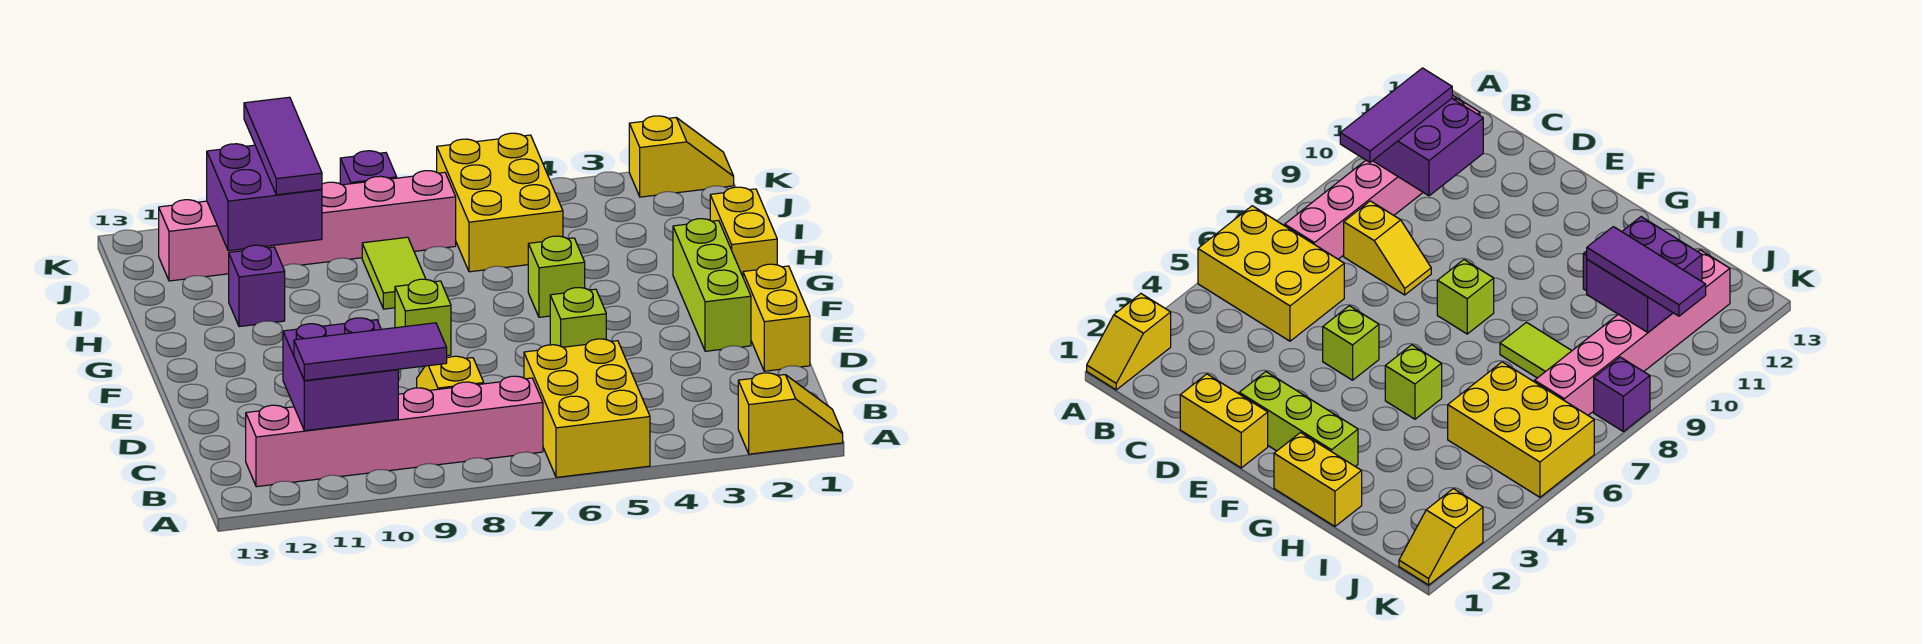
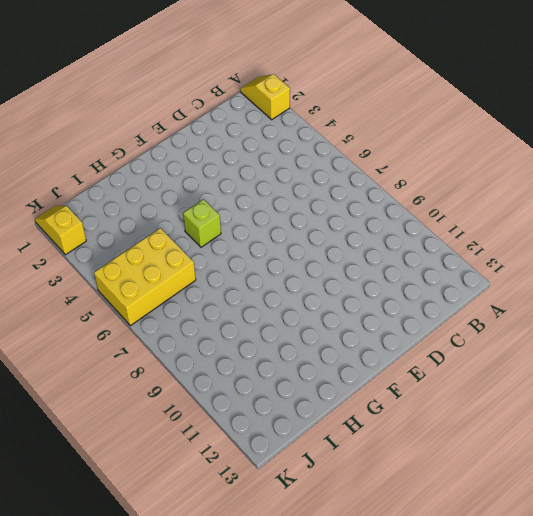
none -> yellow 2x3 brick [524,339,650,477]
none -> pink 1x6 brick [246,376,543,487]
none -> yellow 1x2 slope [417,356,484,390]

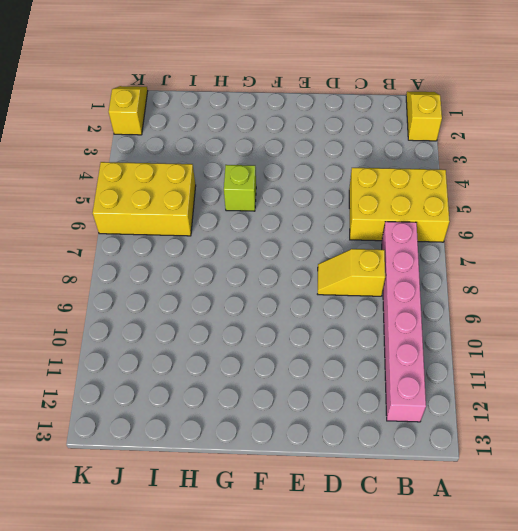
none -> yellow 1x2 brick [743,264,810,371]
none -> lime 1x3 brick [673,219,751,351]
none -> lime 1x1 brick [550,288,606,347]

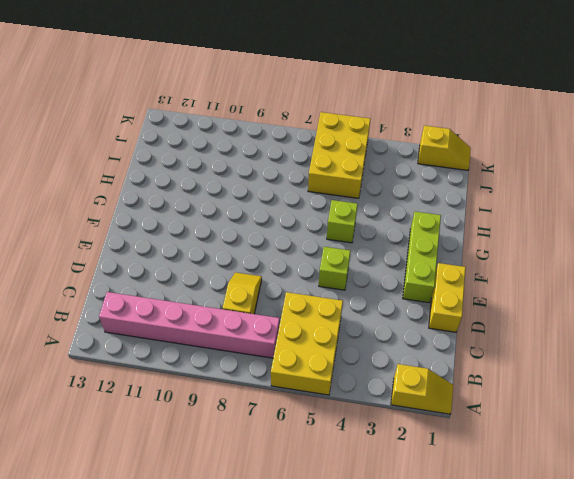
none -> lime 1x1 brick [395,279,451,356]
none -> yellow 1x2 brick [710,187,777,276]
none -> lime 1x2 tile [362,237,426,309]

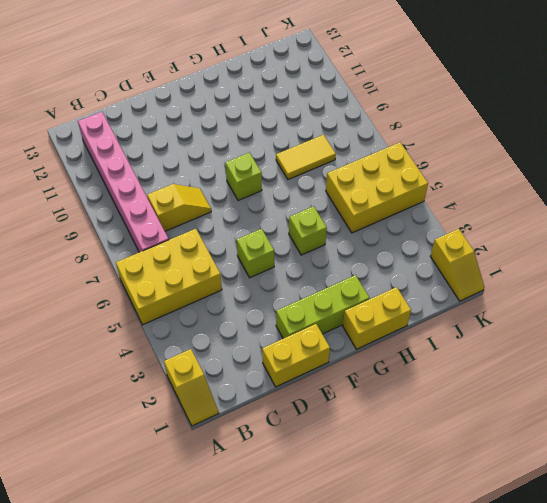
yellow 1x2 tile [276,135,336,179] -> lime 1x2 tile [362,237,426,309]
none -> purple 1x1 brick [229,245,285,327]
none -> pink 1x6 brick [159,171,456,281]
none -> purple 1x1 brick [340,151,397,185]

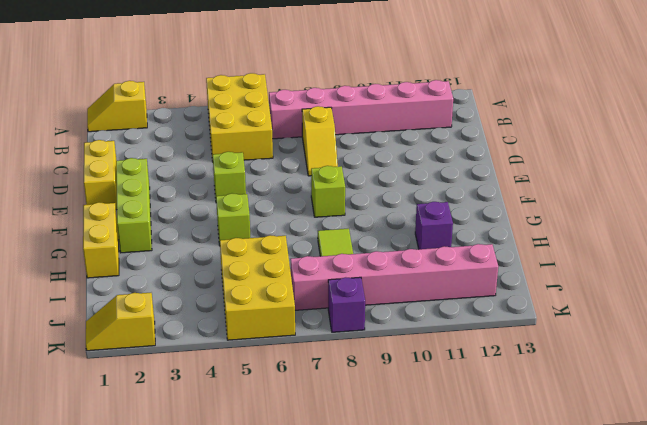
none -> purple 2x2 brick [283,318,398,431]
none -> purple 2x2 brick [207,144,322,251]
none -> purple 1x3 tile [294,323,447,381]

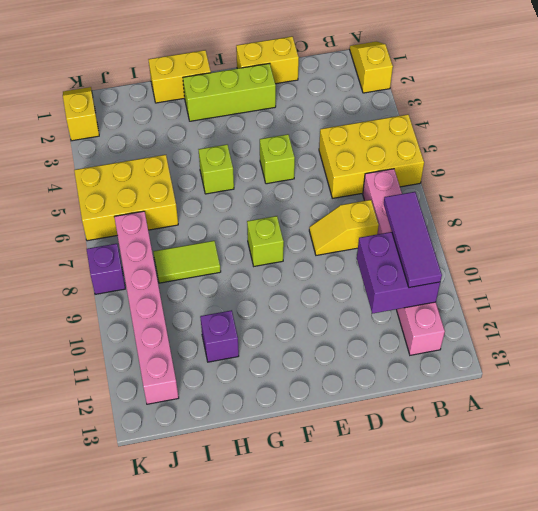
none -> purple 2x2 brick [207,144,322,251]
none -> purple 1x3 tile [244,97,322,195]

